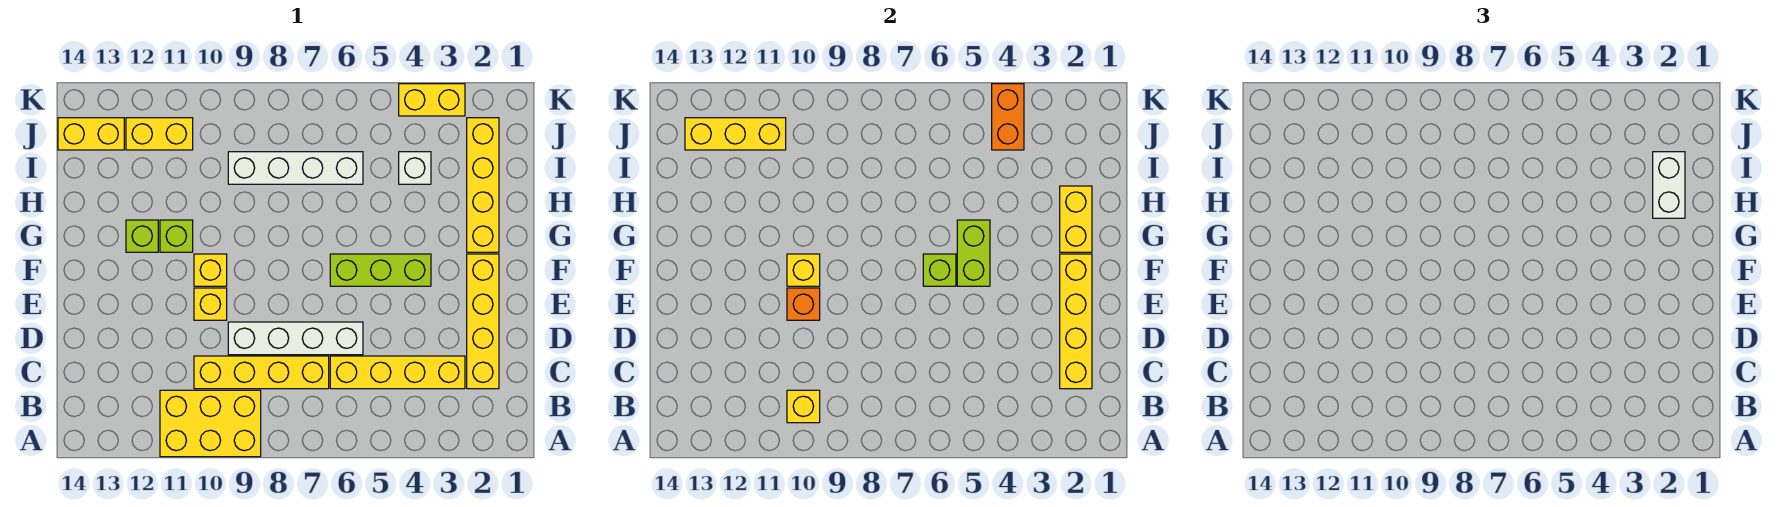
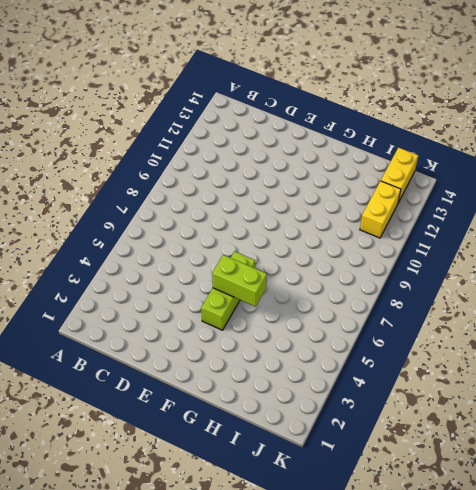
none -> yellow 2x3 brick [160,390,261,457]
none -> yellow 1x4 brick [467,254,499,389]
none -> yellow 1x4 brick [330,356,465,389]

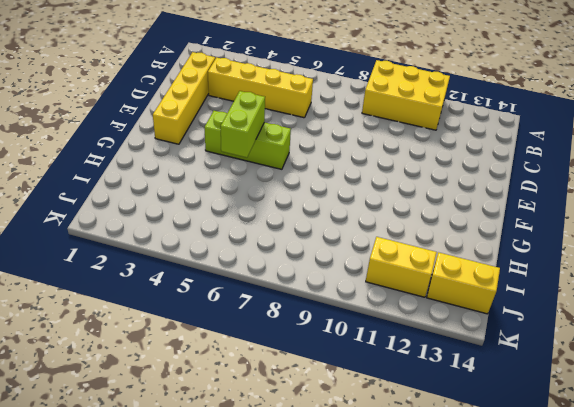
none -> yellow 1x4 brick [194,356,329,389]
none -> white 1x4 brick [228,322,363,355]
none -> yellow 1x1 brick [194,288,227,320]

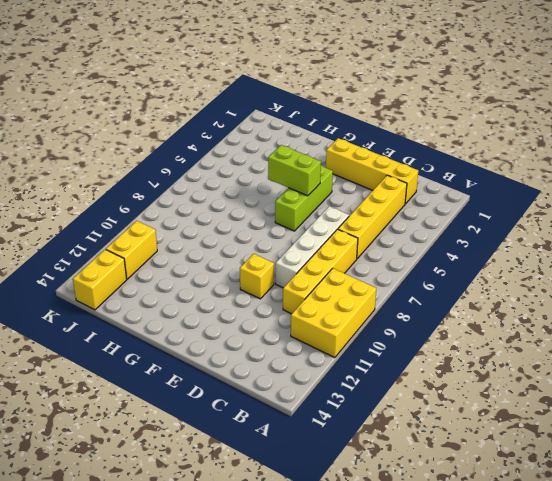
none -> yellow 1x1 brick [194,254,227,286]
none -> yellow 1x4 brick [467,118,499,252]
none -> lime 1x1 brick [160,220,193,252]

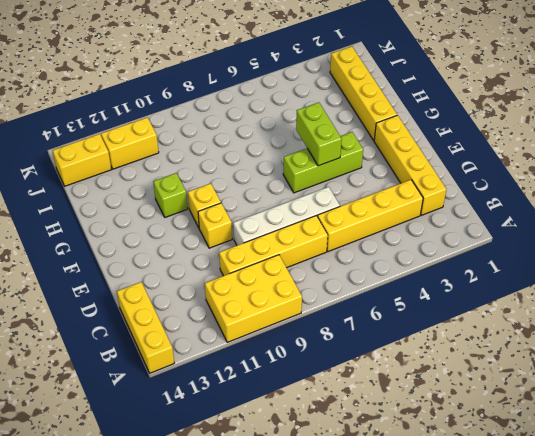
yellow 1x3 brick [117,282,174,373] -> yellow 1x3 brick turned to [685,118,786,150]
none -> lime 1x1 brick [126,220,158,252]
none -> white 1x1 brick [399,152,431,184]
none -> white 1x4 brick [228,152,363,184]

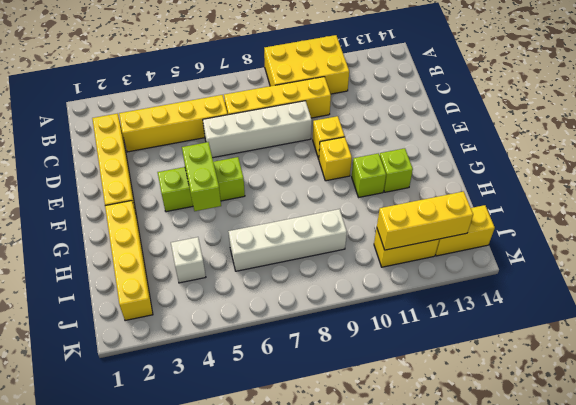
none -> yellow 1x2 brick [399,84,465,116]
none -> yellow 1x1 brick [787,390,820,423]
none -> yellow 1x4 brick [1060,254,1092,389]

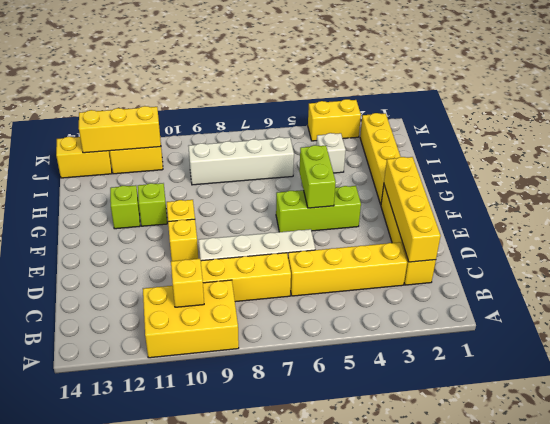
none -> orange 1x1 brick [787,288,820,320]
none -> lime 1x1 brick [923,254,956,286]
none -> yellow 1x1 brick [787,254,820,286]

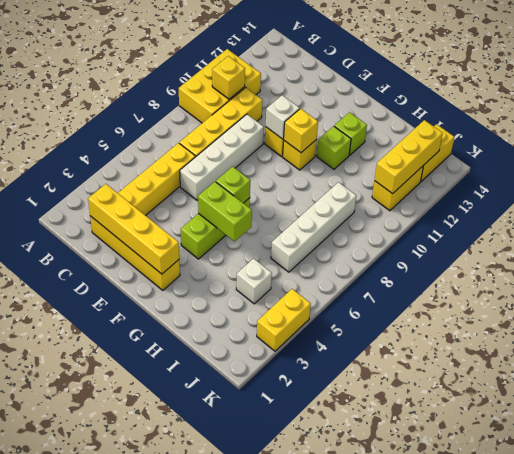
white 1x1 brick [266,95,300,139] -> orange 1x1 brick [787,288,820,320]
none -> yellow 1x4 brick [467,118,499,252]
none -> yellow 1x2 brick [1060,186,1092,252]
none -> orange 1x2 brick [992,84,1024,150]

